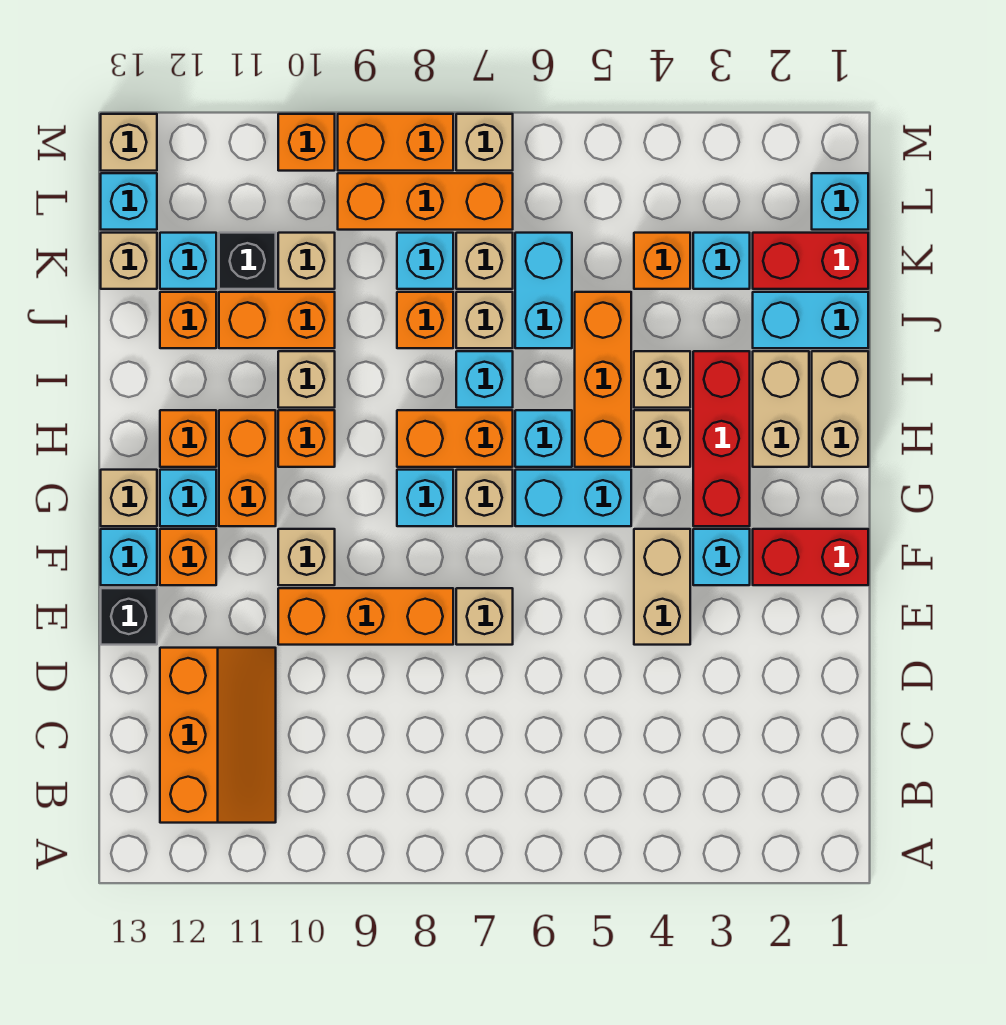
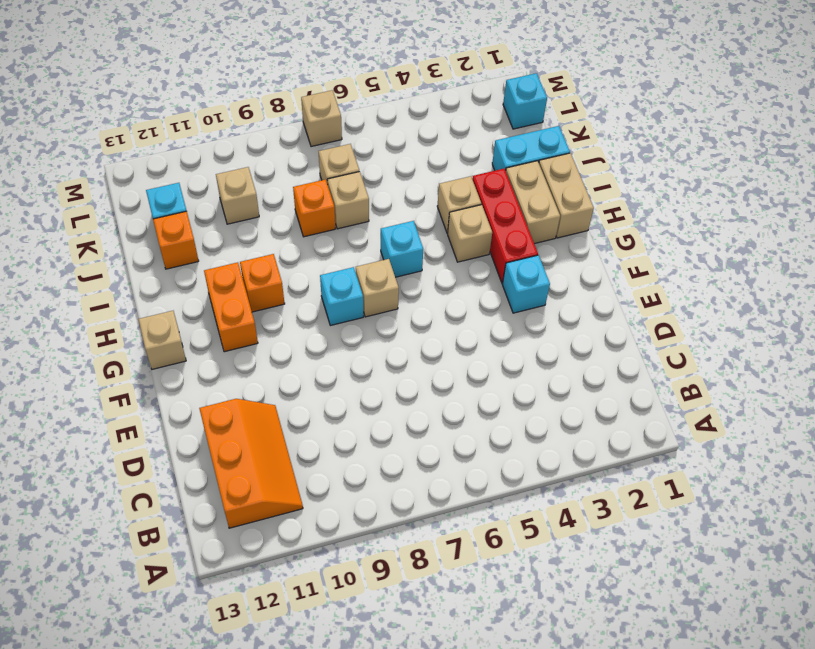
none -> tan 1x2 brick [634,529,690,645]
none -> tan 1x1 brick [456,588,513,645]
none -> orange 1x3 brick [278,588,453,645]
none -> black 1x1 brick [101,588,157,645]

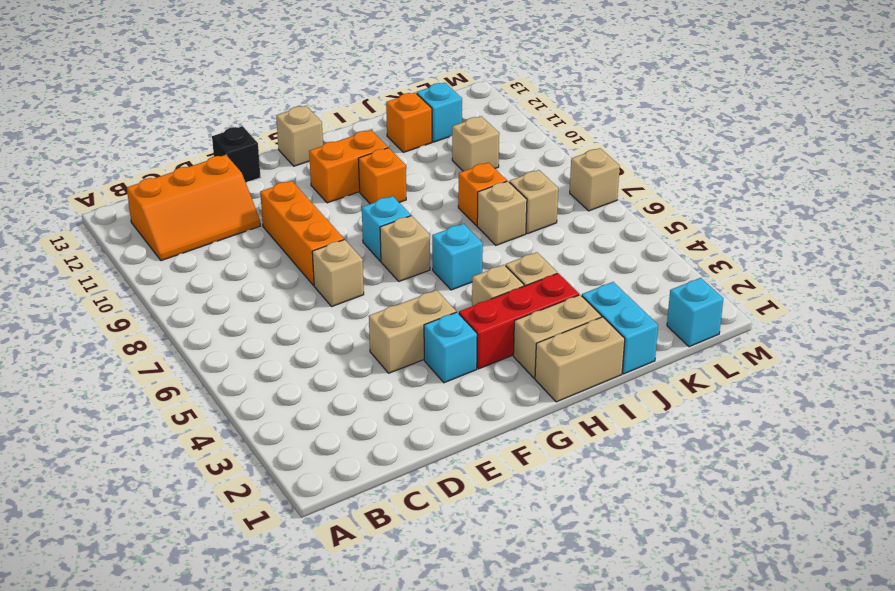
none -> red 1x2 brick [753,529,868,585]
none -> tan 1x1 brick [278,529,335,585]
none -> orange 1x1 brick [160,529,216,585]
none -> cyan 1x1 brick [101,529,157,585]

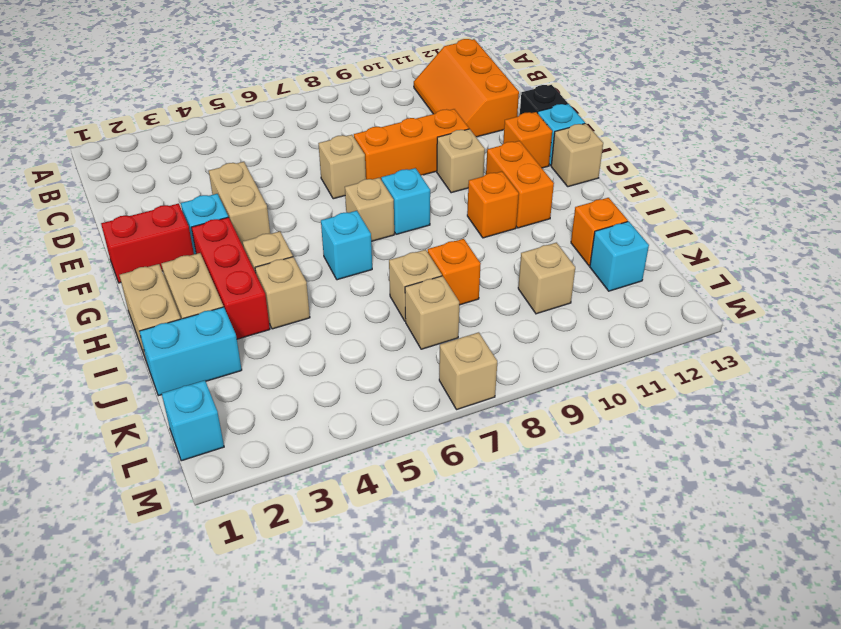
none -> cyan 1x2 brick [515,470,631,526]
none -> cyan 1x1 brick [160,470,216,526]
none -> orange 1x3 brick [575,292,631,467]
none -> orange 1x2 brick [397,410,513,467]

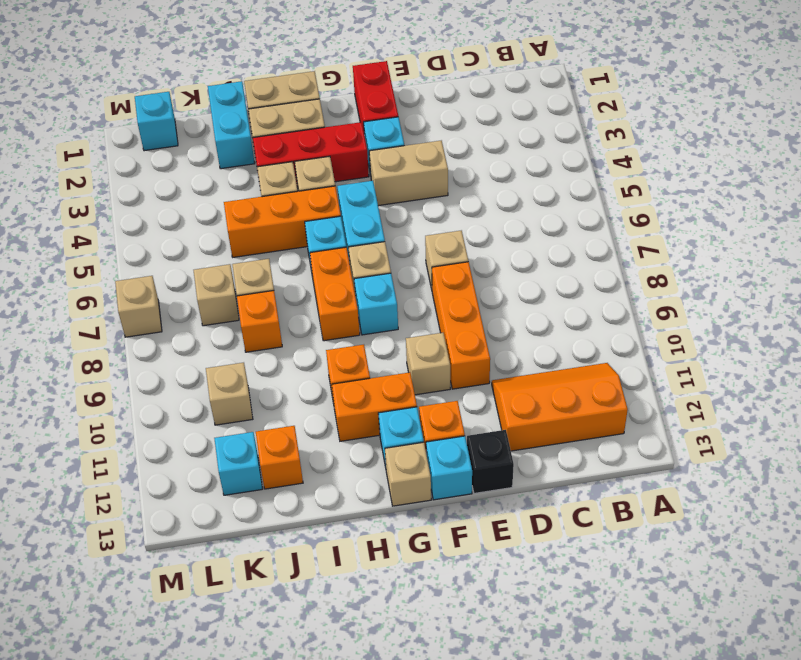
none -> orange 1x1 brick [160,410,216,467]
none -> cyan 1x1 brick [456,351,513,408]
none -> tan 1x1 brick [278,351,335,408]
none -> cyan 1x2 brick [515,233,572,348]

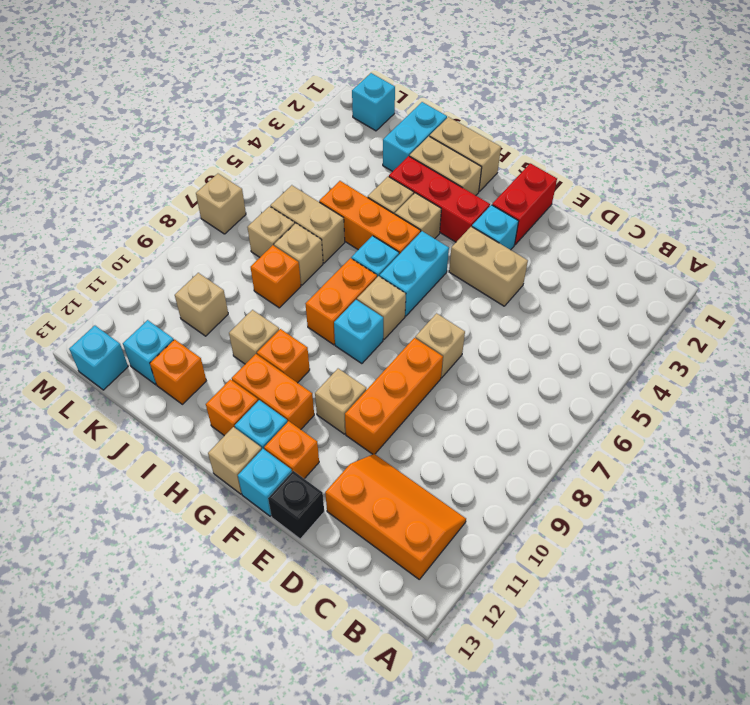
tan 1x2 brick [270,185,345,263] -> cyan 1x2 brick [515,233,572,348]
none -> cyan 1x1 brick [456,351,513,408]
none -> orange 1x2 brick [219,292,335,348]
none -> red 1x2 brick [753,233,868,289]
none -> cyan 1x1 brick [693,233,750,289]

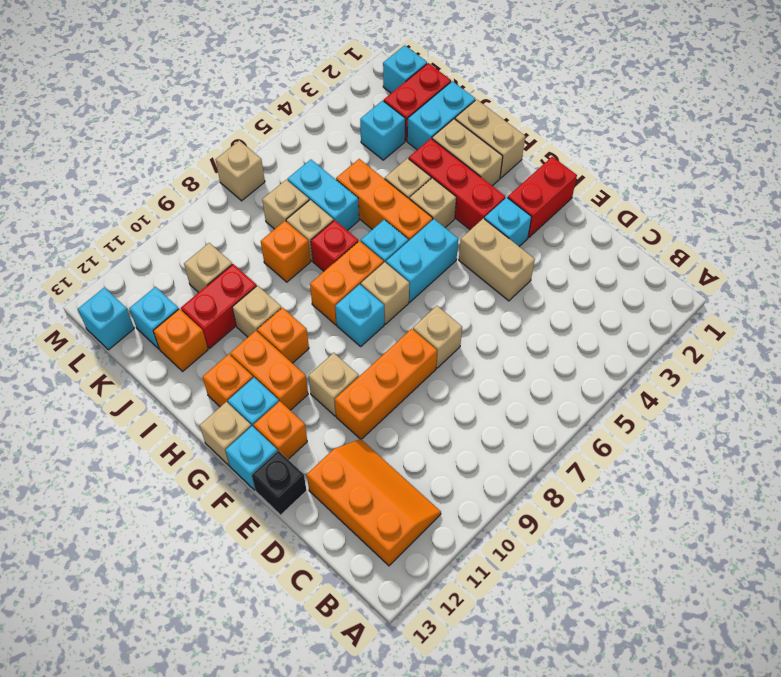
red 1x1 brick [311,220,358,271] -> cyan 1x1 brick [456,351,513,408]
red 1x2 brick [181,264,257,348] -> orange 1x2 brick [219,292,335,348]
none -> orange 1x1 brick [634,233,690,289]
none -> cyan 1x1 brick [397,233,453,289]
none -> black 1x1 brick [219,233,276,289]
none -> tan 1x1 brick [101,233,157,289]

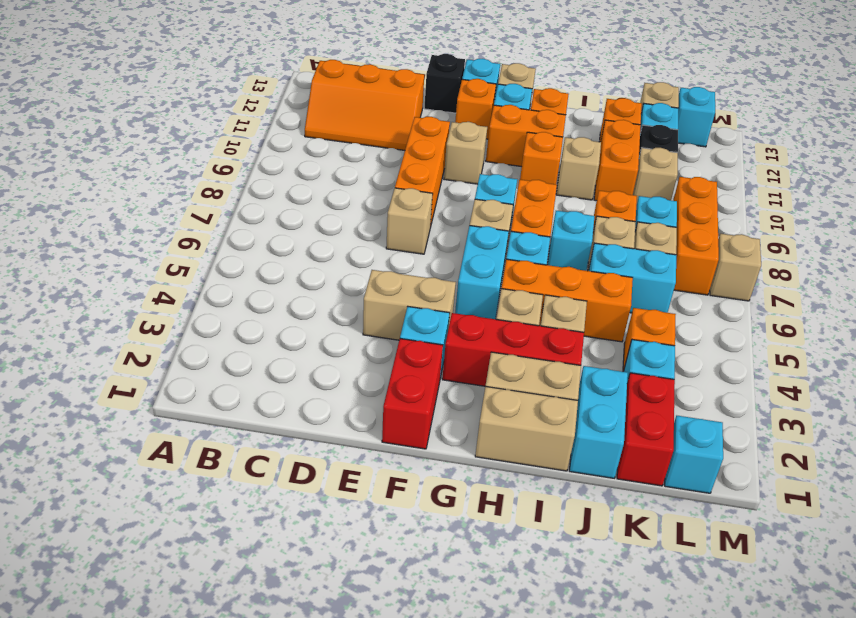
none -> orange 1x2 brick [338,114,453,171]
none -> orange 1x1 brick [278,114,335,171]
none -> tan 1x1 brick [101,114,157,171]

